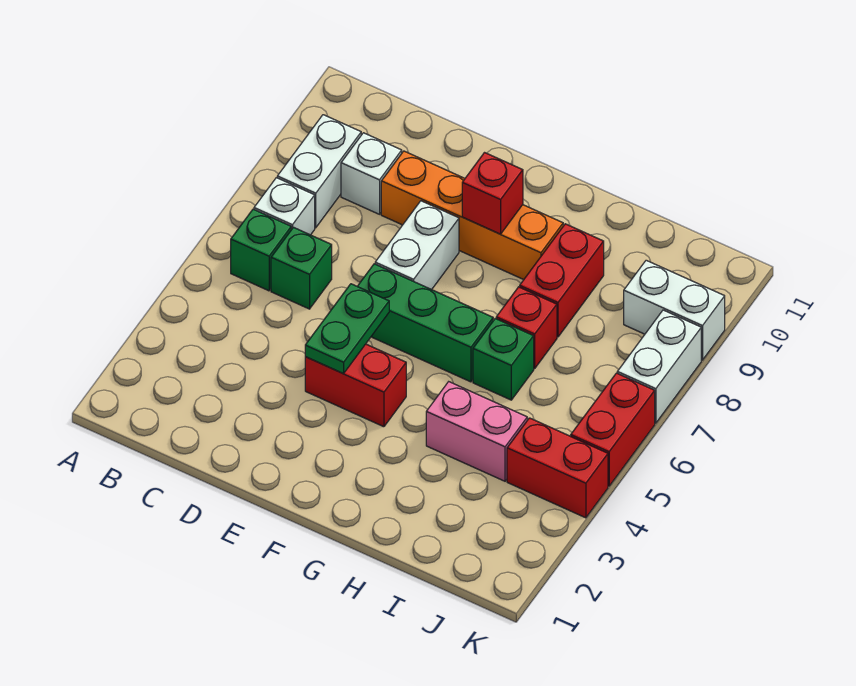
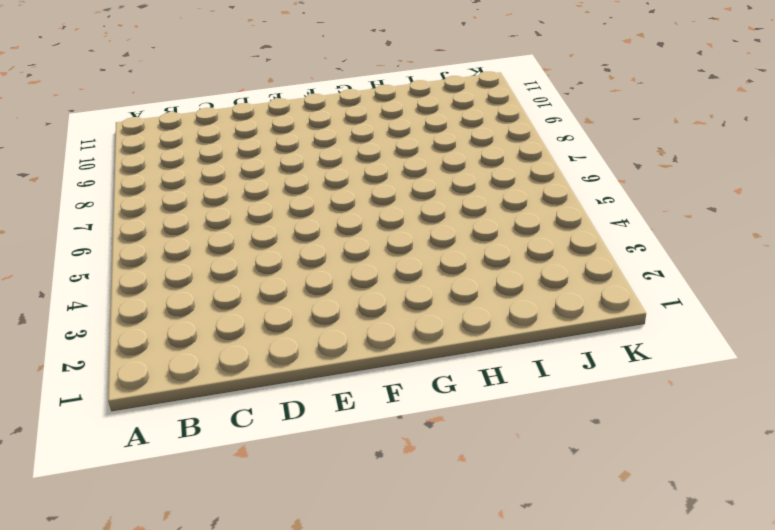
none -> green 1x1 brick [231,209,291,291]
none -> white 1x1 brick [254,178,315,235]
none -> white 1x2 brick [277,115,361,228]

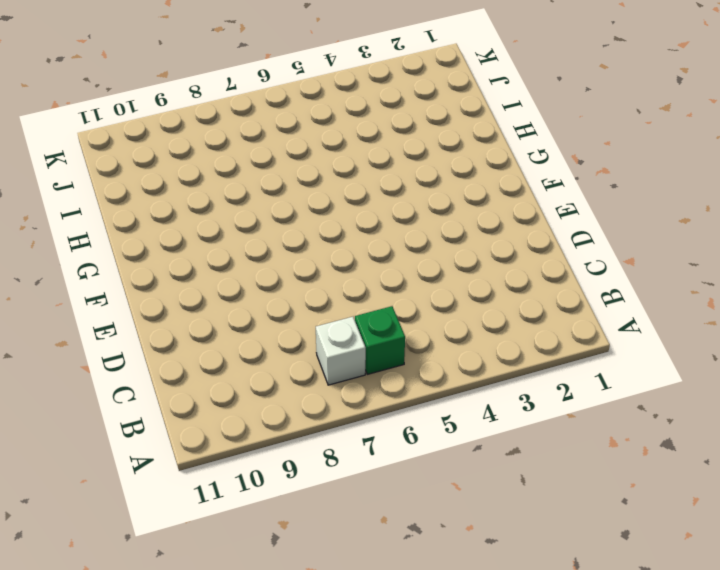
none -> white 1x2 brick [277,115,361,228]
none -> green 1x1 brick [271,227,332,309]
none -> white 1x1 brick [341,133,402,214]

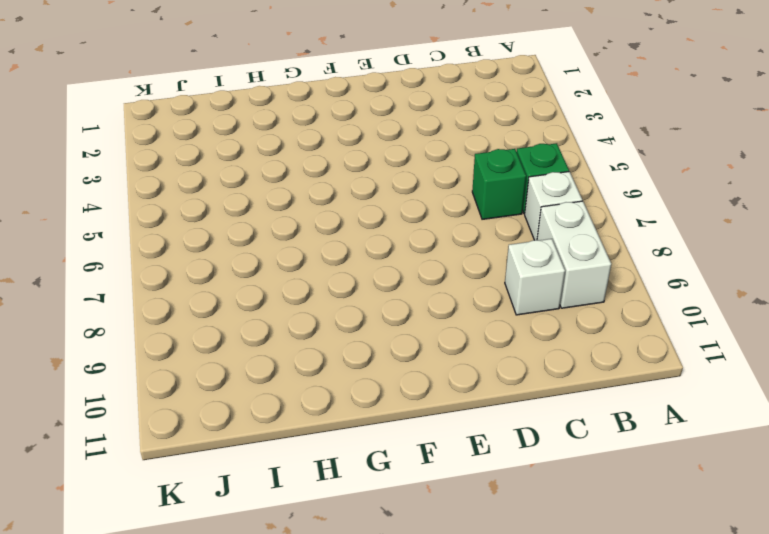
none -> orange 1x4 brick [381,151,563,280]
none -> red 1x2 brick [305,344,406,427]
none -> green 1x3 brick [357,264,493,382]

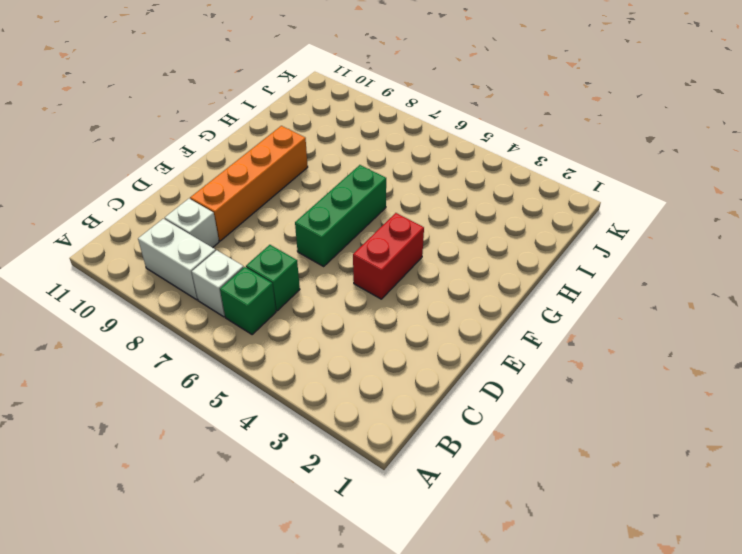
none -> white 1x2 brick [375,201,459,290]
none -> pink 1x2 brick [426,382,527,481]
none -> green 1x1 brick [473,318,534,400]

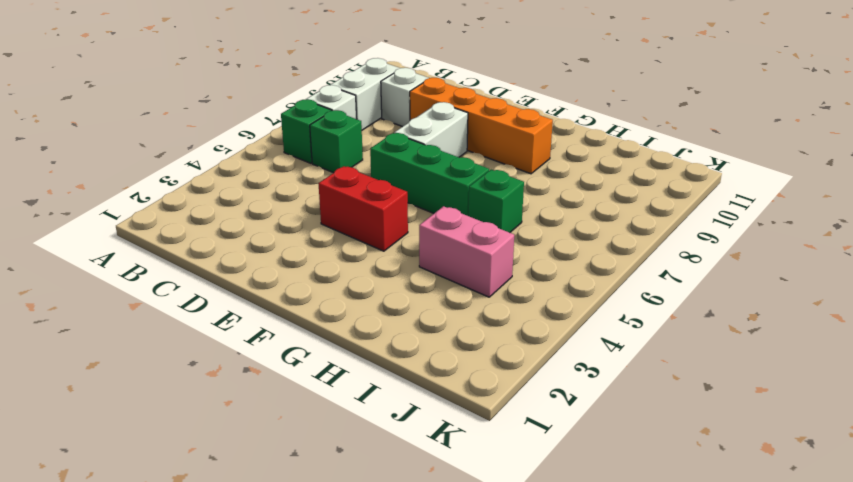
none -> red 1x1 brick [496,287,557,368]
none -> red 1x2 brick [520,224,604,337]
none -> red 1x2 brick [507,418,608,518]

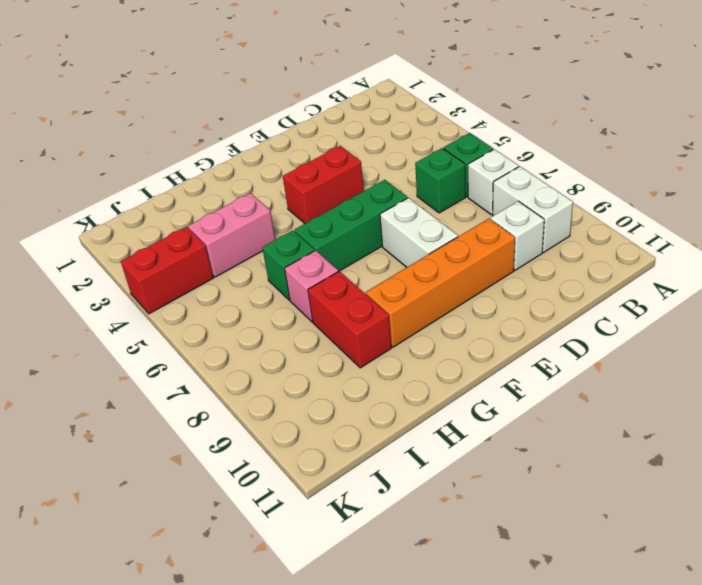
pink 1x1 brick [285,250,338,322] -> red 1x1 brick [496,287,557,368]
none -> white 1x2 brick [624,260,725,360]
none -> red 1x2 brick [571,373,655,486]
none -> white 1x2 brick [617,310,701,423]

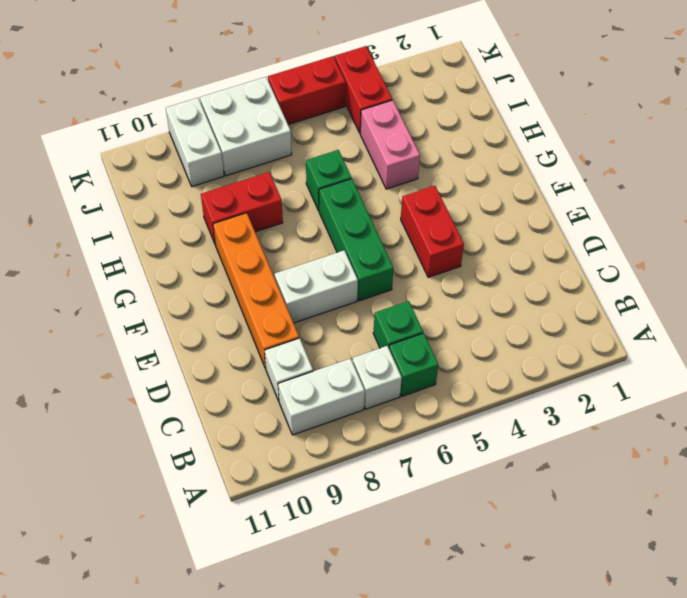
white 2x2 brick [200,77,292,176] -> white 1x2 brick [617,310,701,423]
none -> red 1x1 brick [496,287,557,368]
none -> green 1x2 plate [305,284,389,374]
none -> red 1x1 brick [462,153,523,234]

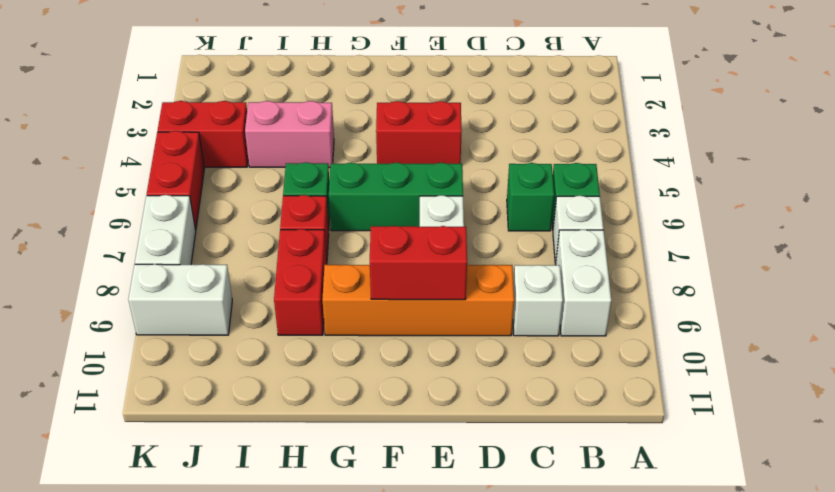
red 1x2 brick [370,226,467,300] -> red 1x1 brick [462,153,523,234]
none -> green 1x2 plate [305,284,389,374]

